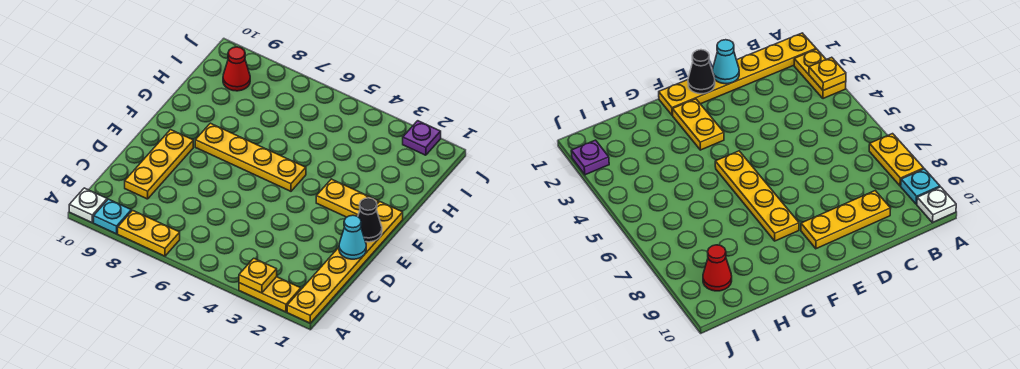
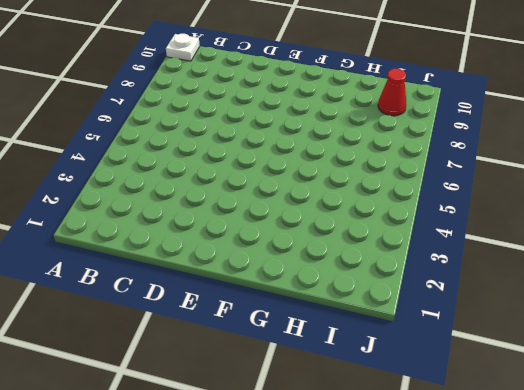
none -> yellow 1x6 plate [287,202,403,323]
none -> yellow 1x2 plate [239,277,301,312]
none -> yellow 1x2 plate [118,210,180,256]

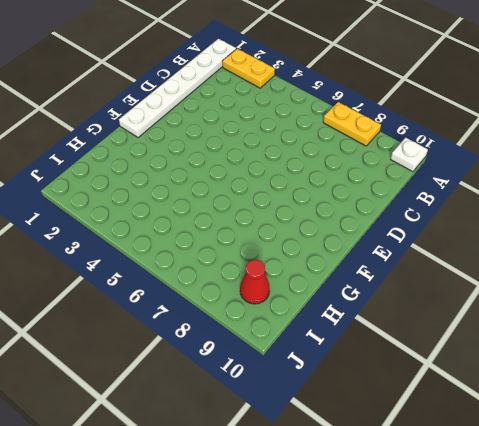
white 1x6 plate [119,39,236,138] -> yellow 1x6 plate [287,202,403,323]
none -> cyan 1x1 plate [94,199,131,234]
none -> yellow 1x3 plate [125,130,193,199]
none -> yellow 1x2 plate [316,179,379,217]

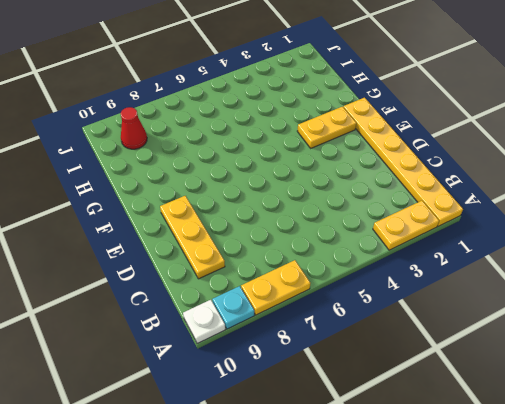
none -> yellow 1x4 plate [195,123,306,191]
none -> purple 1x1 plate [403,121,441,155]
none -> yellow 1x1 plate [239,258,277,293]

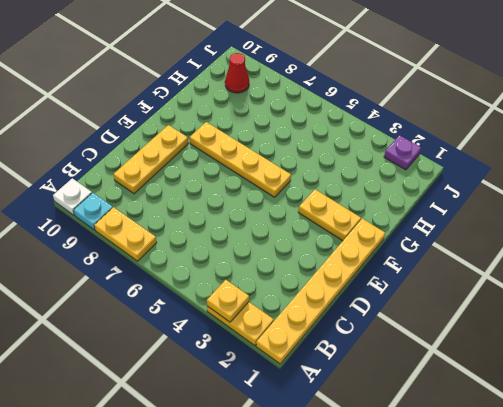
none -> cyan 1x1 cone [339,215,366,259]
none -> black 1x1 cone [358,198,382,242]

